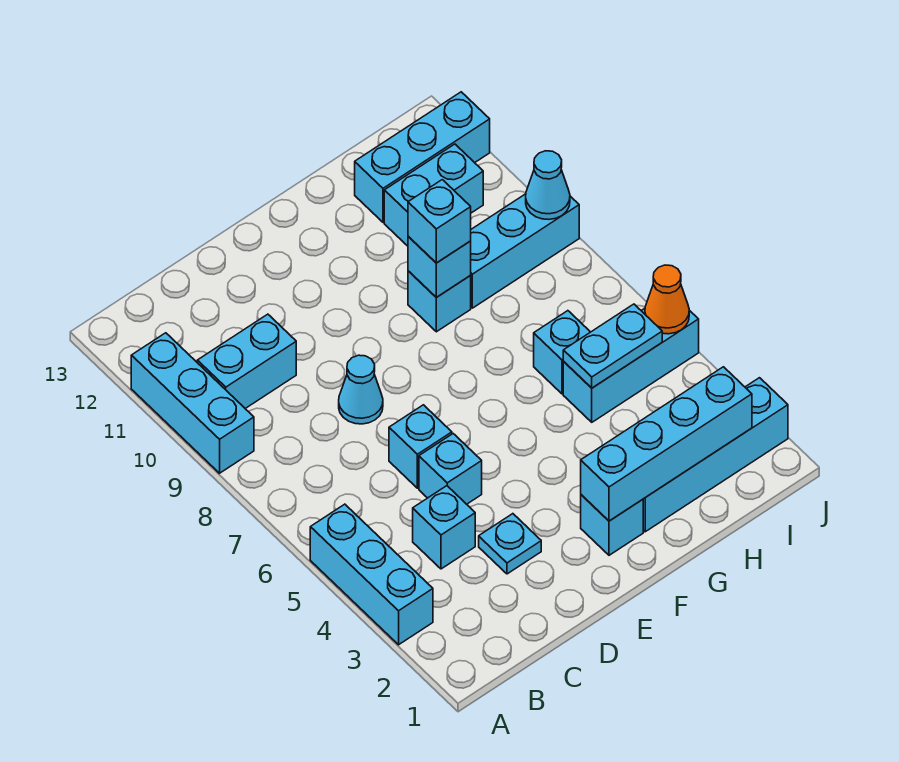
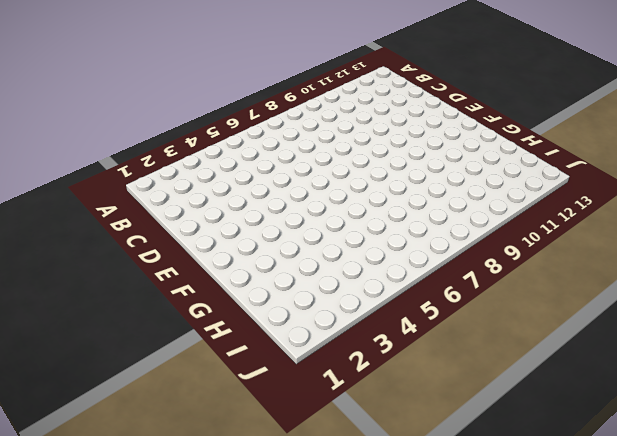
none -> cyan 1x3 brick [310,504,433,645]
none -> cyan 1x3 brick [131,333,254,473]
none -> cyan 1x2 brick [197,314,296,409]

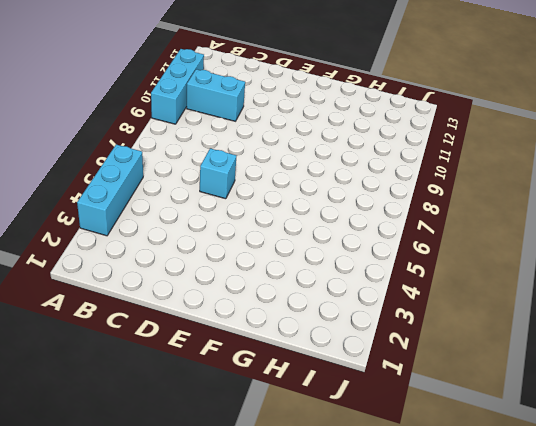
none -> cyan 1x1 brick [413,486,475,569]
none -> cyan 1x1 plate [479,514,541,574]
none -> cyan 1x1 brick [419,434,482,504]

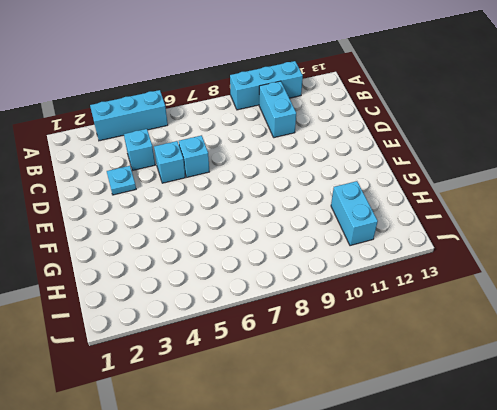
none -> cyan 1x1 cone [339,355,383,424]
none -> cyan 1x1 brick [581,495,643,555]
none -> cyan 1x4 brick [643,378,788,532]

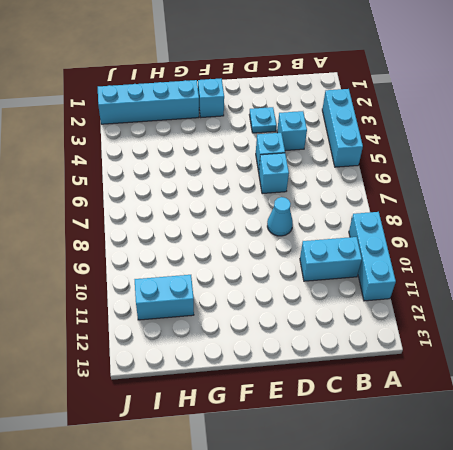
none -> cyan 1x1 brick [408,271,471,332]
none -> cyan 1x3 brick [563,308,699,422]
none -> cyan 1x1 brick [534,311,590,394]

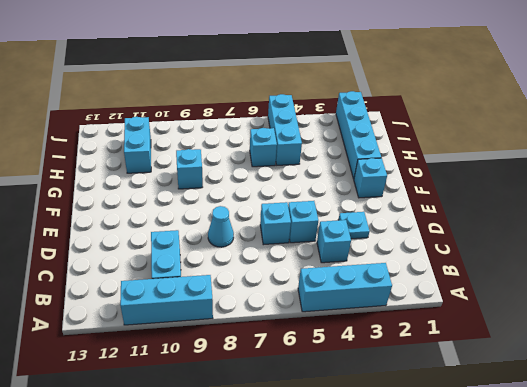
none -> cyan 1x3 brick [470,194,579,308]
none -> cyan 1x3 brick [355,92,490,222]
none -> cyan 1x4 brick [581,367,752,521]

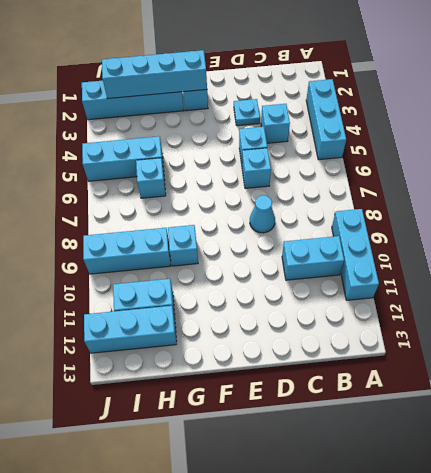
none -> cyan 1x1 brick [408,236,471,297]
none -> cyan 1x2 plate [563,304,662,388]
none -> orange 1x1 cone [645,265,689,334]

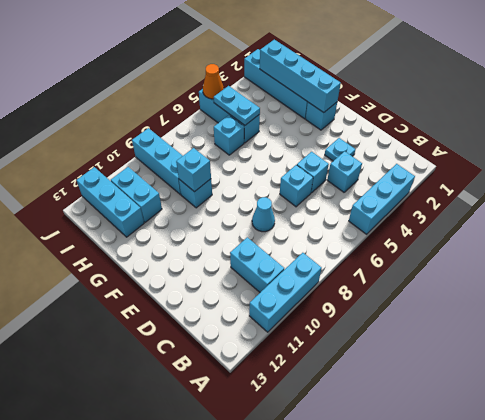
none -> cyan 1x1 cone [526,151,570,219]
none -> cyan 1x1 brick [408,180,471,263]

